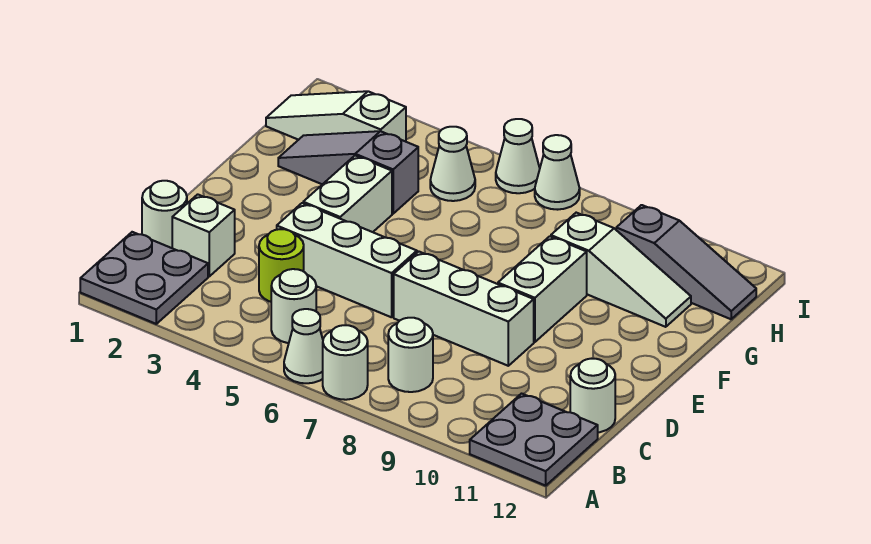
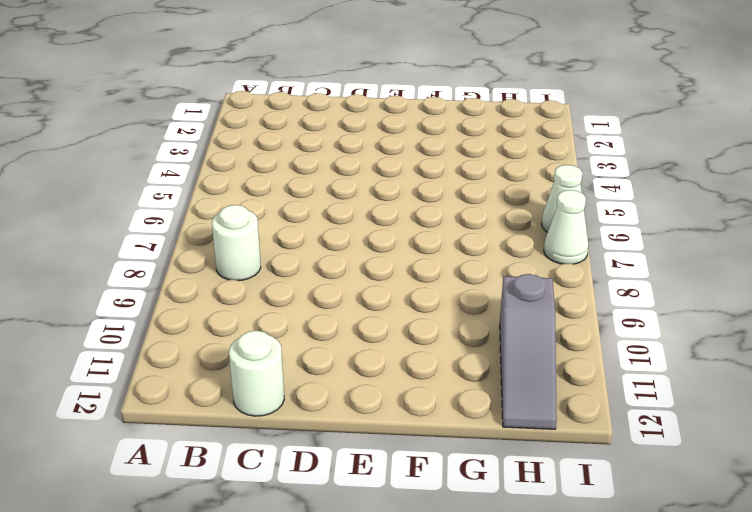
none -> grey 2x2 plate [80,232,208,324]
none -> white 1x1 cone [284,309,323,383]
none -> white 1x1 round brick [323,325,368,400]

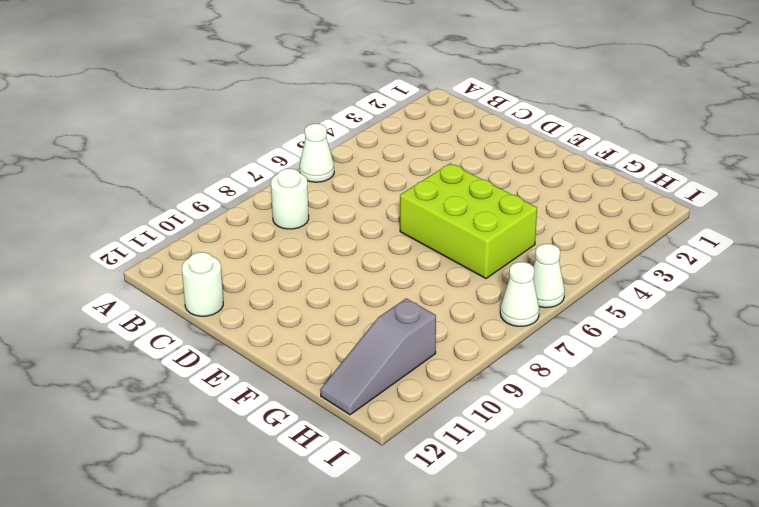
lime 2x3 brick [400,163,537,278] -> none
none -> grey 2x2 plate [80,232,208,324]
none -> white 1x1 round brick [323,325,368,400]
none -> grey 2x2 plate [470,394,598,486]

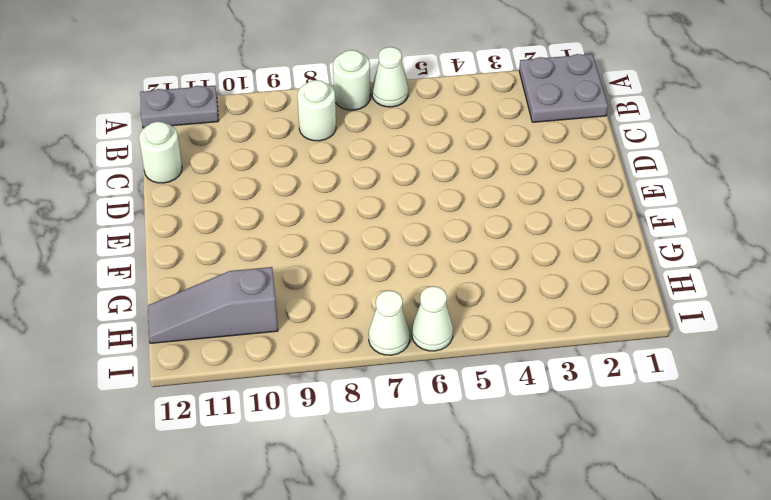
grey 1x2 plate [140,86,219,128] -> grey 2x2 plate [470,394,598,486]
none -> white 1x1 round brick [271,269,316,343]
none -> white 1x1 round brick [142,181,187,248]
none -> white 1x1 brick [172,194,235,276]

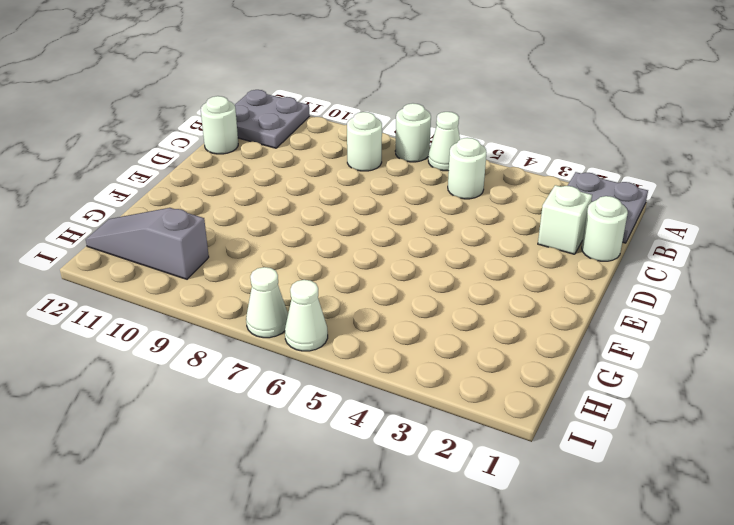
none -> lime 1x1 round brick [259,229,304,302]
none -> white 1x3 brick [277,203,417,317]
none -> white 1x3 brick [394,252,534,366]

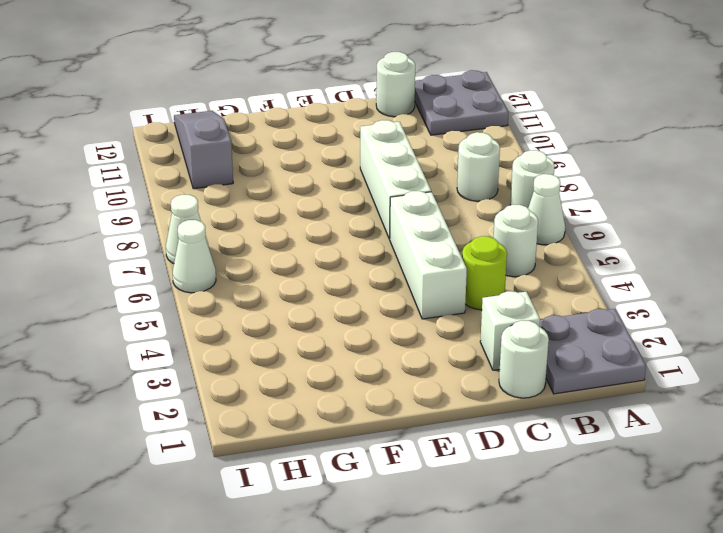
none -> white 1x2 brick [303,156,392,232]
none -> white 1x2 brick [498,236,587,342]
none -> grey 1x3 slope [278,131,418,214]

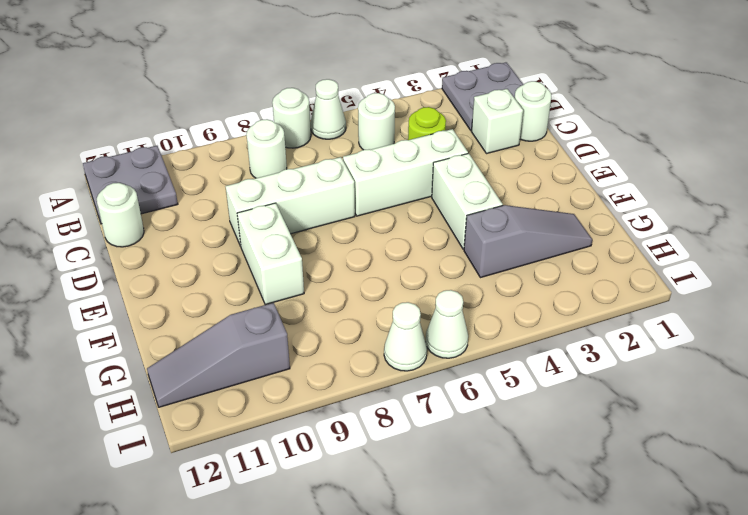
none -> white 1x3 slope [551,213,691,327]
none -> white 1x3 slope [266,91,406,142]
none -> white 1x1 cone [430,127,475,201]

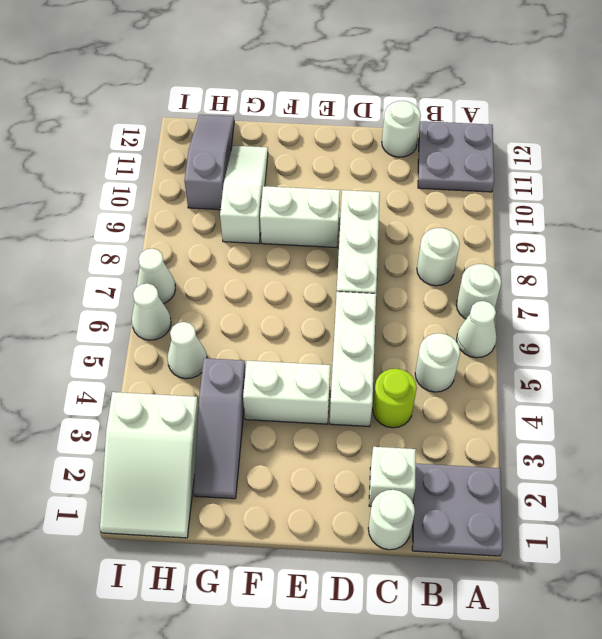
white 2x3 slope [100,392,199,538] -> white 1x3 slope [266,91,406,142]

